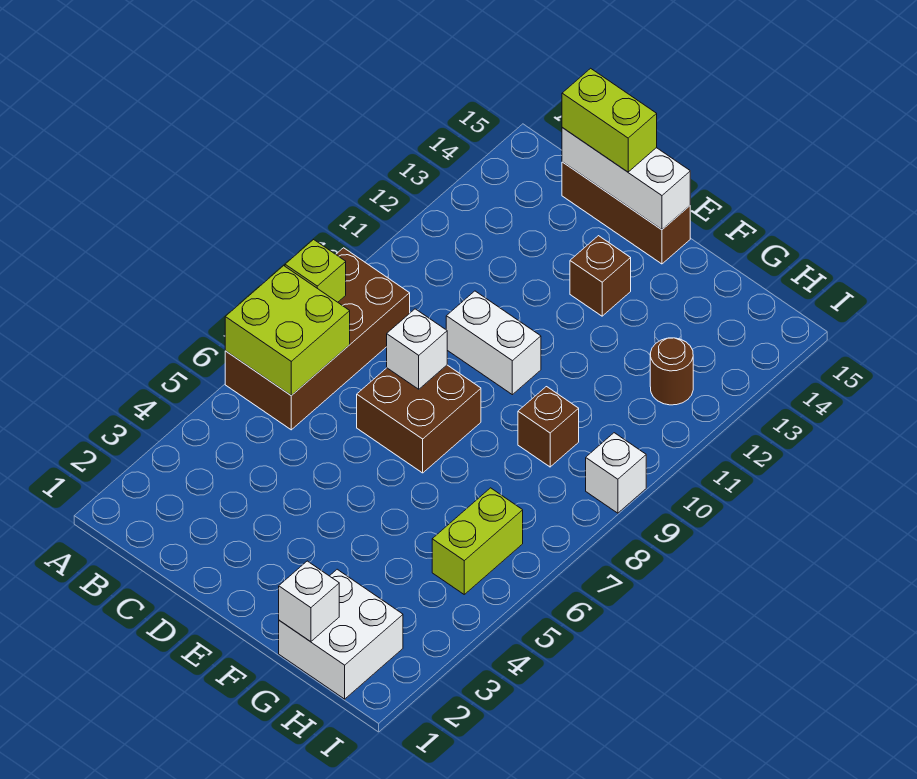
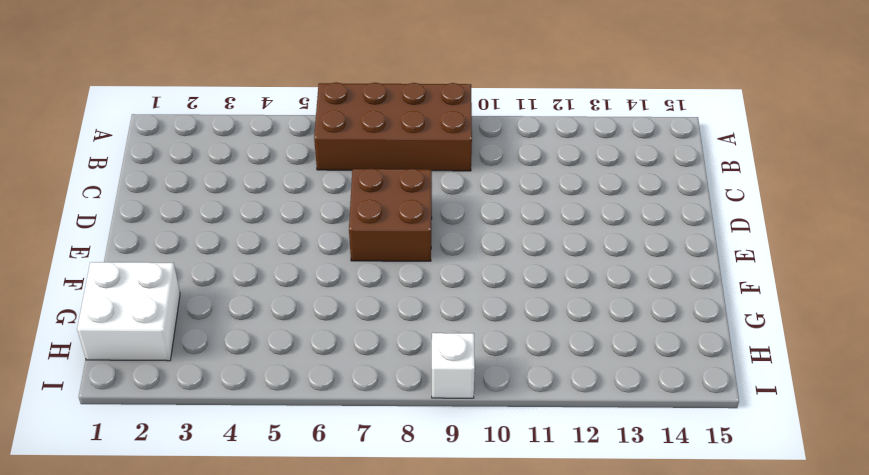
none -> brown 1x3 brick [562,162,690,264]
none -> white 1x2 brick [446,291,541,395]
none -> brown 1x1 brick [570,236,631,316]

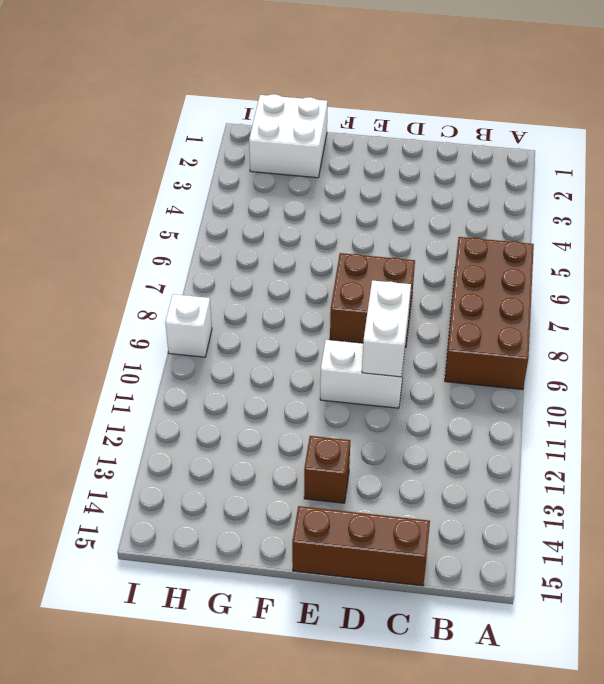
white 1x2 brick [362,280,411,377] -> none
none -> brown 1x1 brick [518,387,579,467]
none -> lime 1x2 brick [432,488,523,594]
none -> brown 1x1 round brick [650,338,693,405]

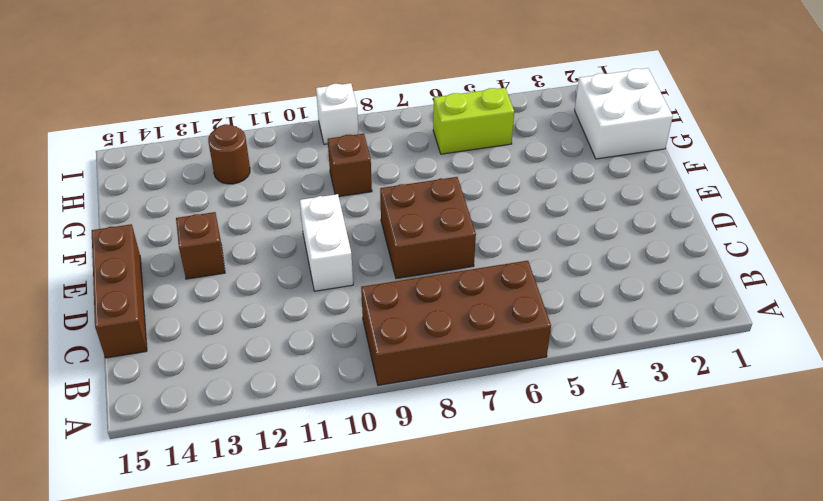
none -> lime 2x2 brick [225,266,350,396]
none -> lime 1x1 brick [285,240,346,302]
none -> white 1x3 brick [562,128,690,230]

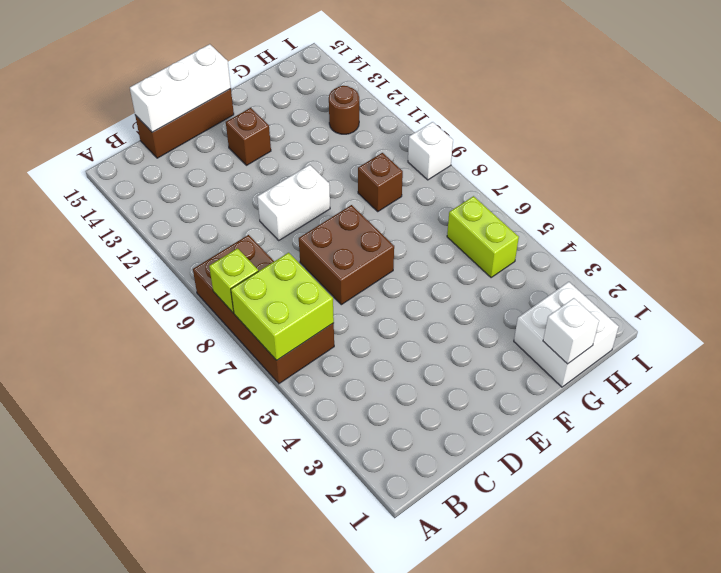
none -> white 1x1 brick [387,309,447,389]
none -> lime 1x2 brick [562,68,657,172]

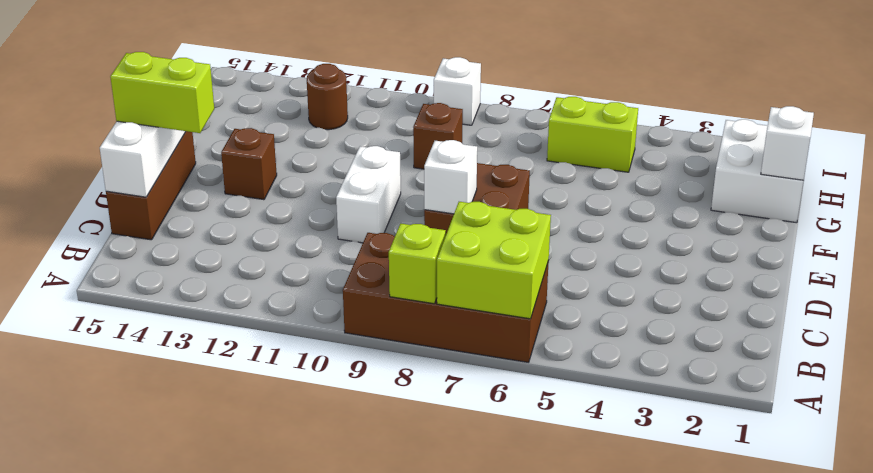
lime 1x2 brick [110,52,214,133] -> lime 1x2 brick turned to [562,68,657,172]

